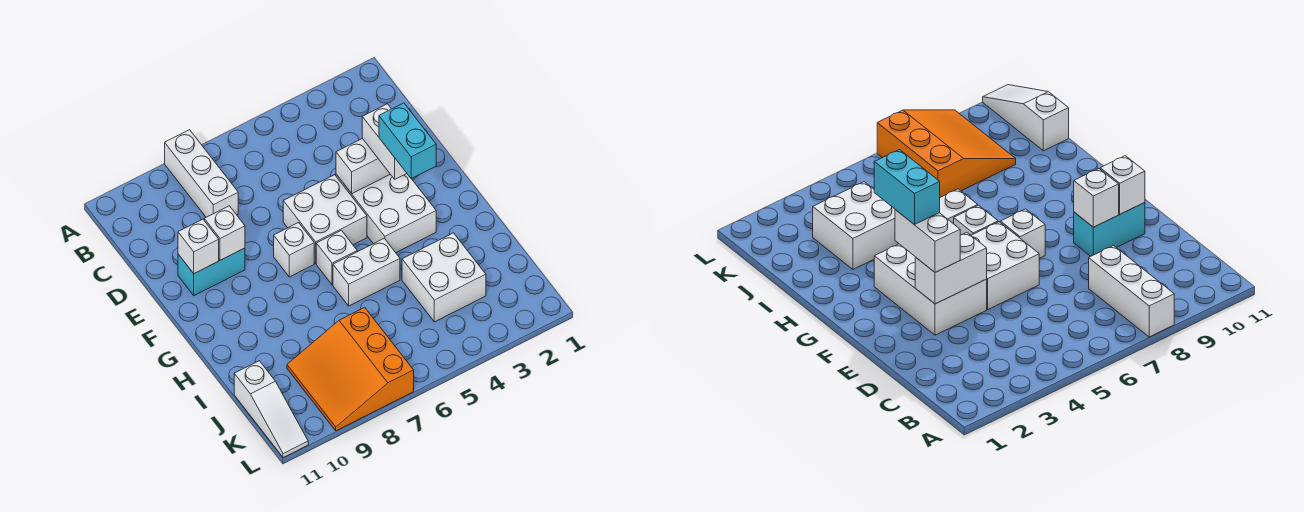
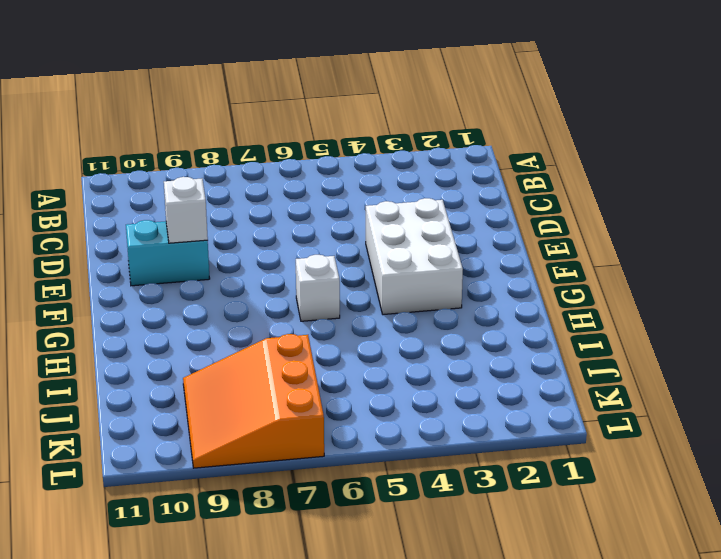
none -> white 1x3 brick [165,130,238,217]
none -> white 2x2 brick [283,175,367,263]
none -> white 1x1 brick [274,223,314,277]

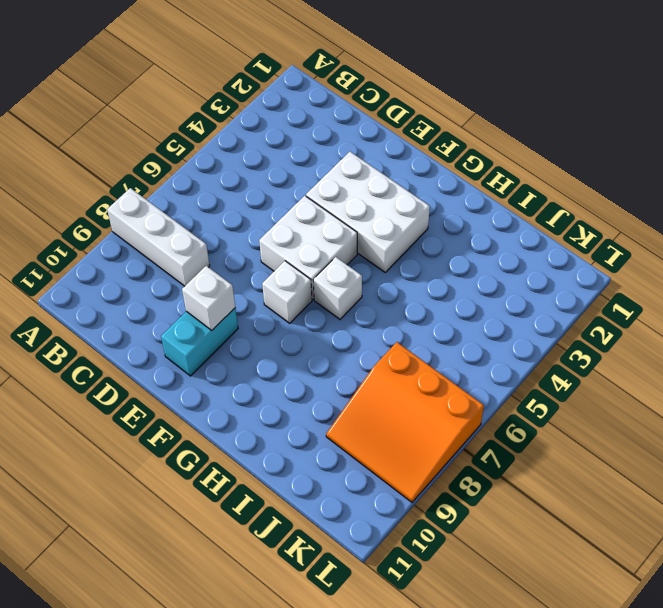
none -> white 1x2 brick [333,238,400,306]
none -> white 2x2 brick [402,233,486,322]
none -> white 1x3 slope [234,361,308,458]

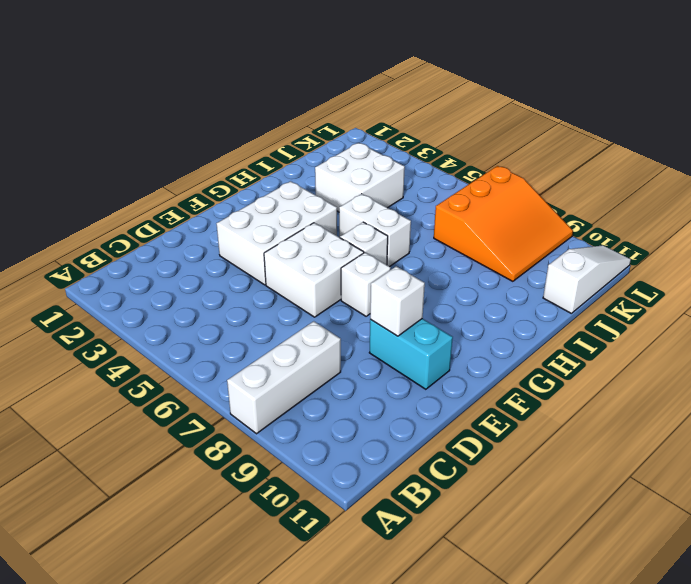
none -> white 1x2 brick [336,139,390,194]
none -> white 1x1 brick [178,219,219,273]
none -> white 1x2 brick [362,104,407,179]

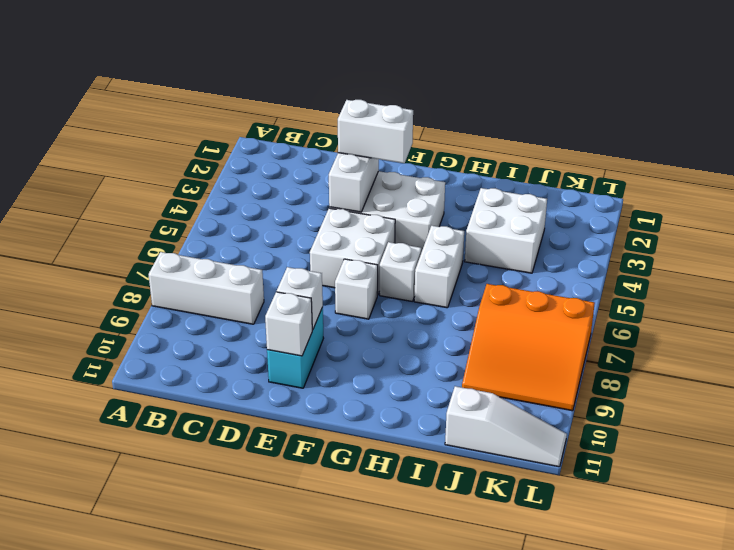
none -> cyan 1x2 brick [379,103,436,179]

